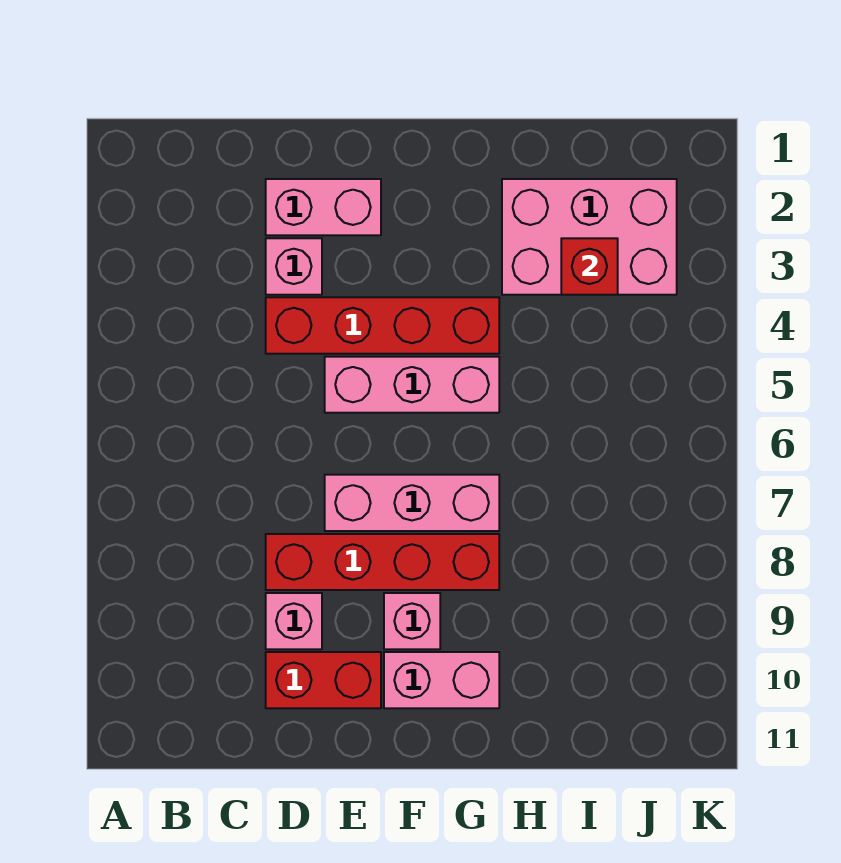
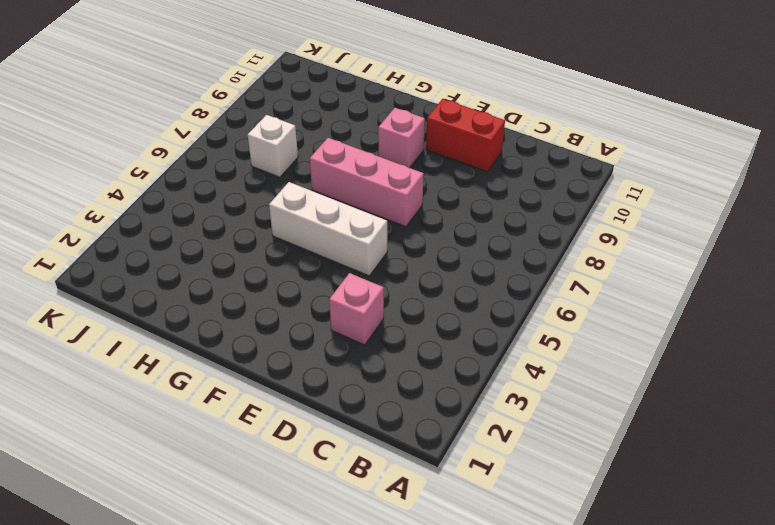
white 1x3 brick [269,182,387,276] -> pink 1x3 brick [325,357,499,413]
white 1x1 brick [248,115,298,177] -> none
none -> pink 1x2 brick [266,179,381,235]
none -> red 1x4 brick [266,297,499,354]
none -> red 1x4 brick [266,534,499,590]

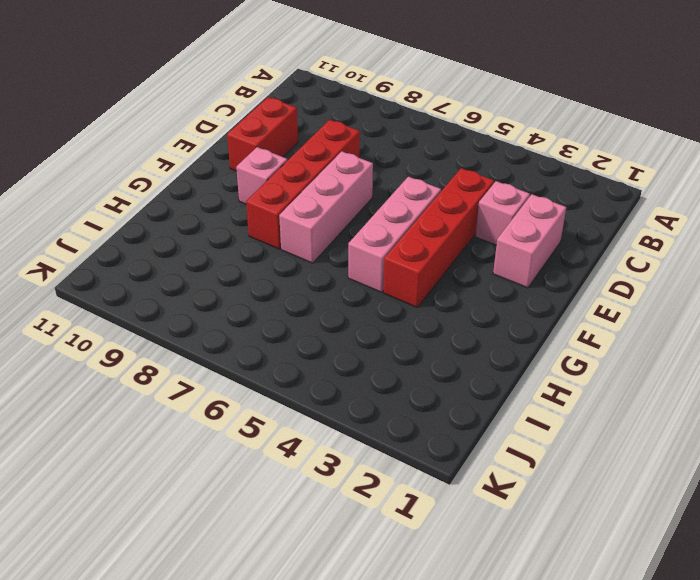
none -> pink 1x1 brick [266,593,322,649]
none -> pink 1x2 brick [384,652,499,708]
none -> pink 2x3 brick [502,179,677,295]

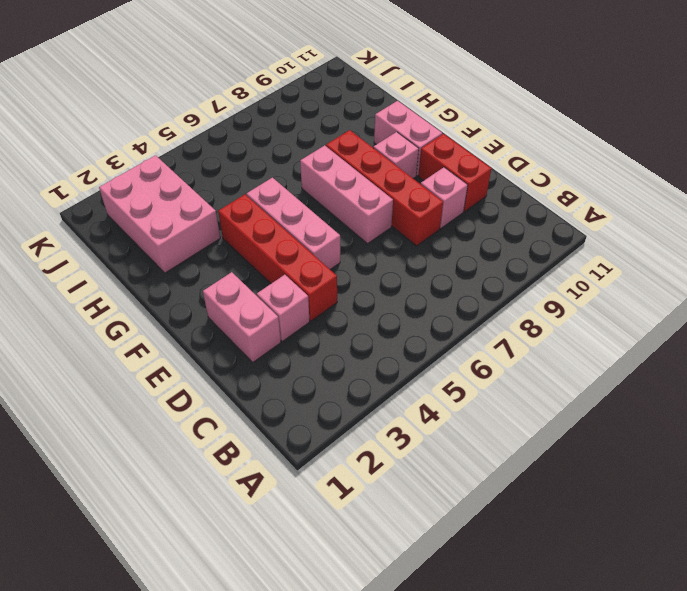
none -> red 1x1 brick [561,238,618,295]

